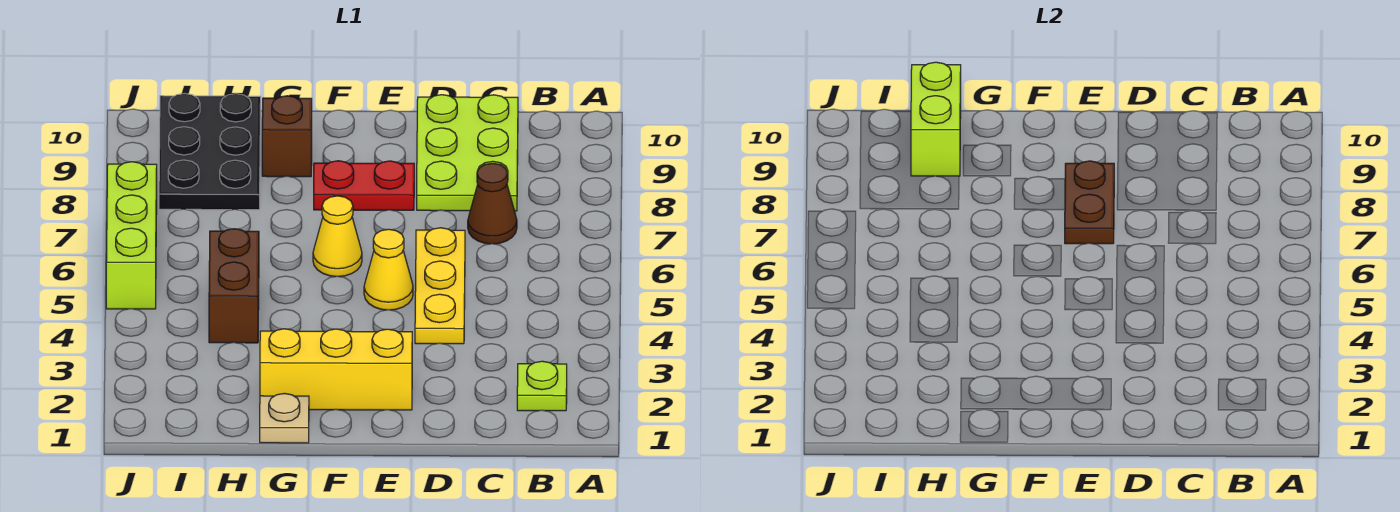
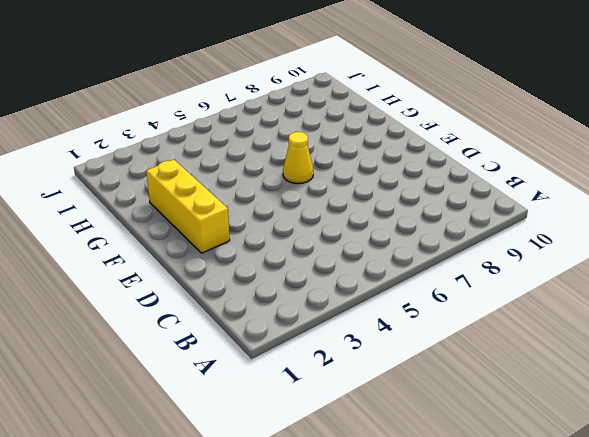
none -> lime 1x1 plate [517,361,567,411]
none -> brown 1x1 cone [468,163,517,244]
none -> lime 2x3 plate [417,95,518,211]

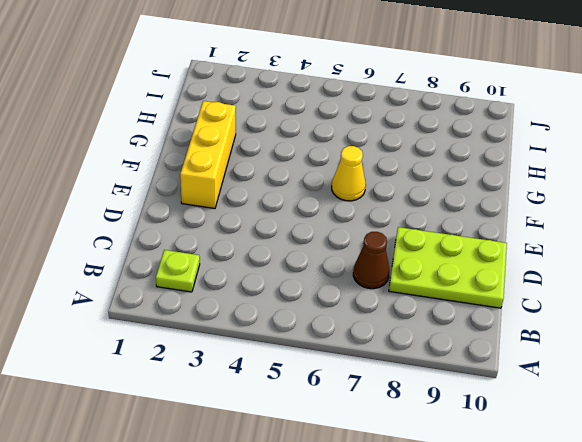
none -> yellow 1x3 plate [415,228,465,344]
none -> yellow 1x1 cone [364,229,413,310]
none -> red 1x2 plate [314,161,414,210]

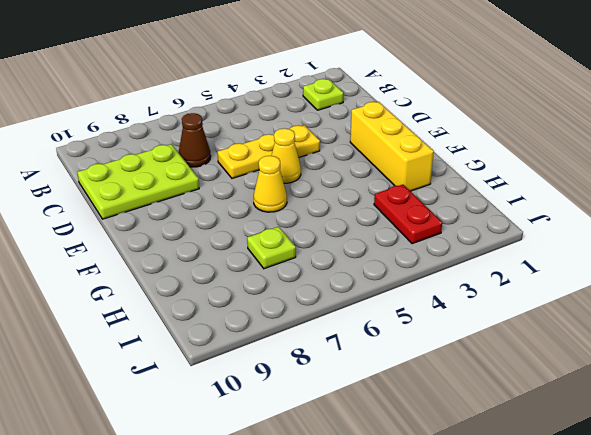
red 1x2 plate [374,185,442,244] -> red 1x2 plate moved to [314,161,414,210]
lime 1x1 plate [247,227,296,269] -> none
none -> tan 1x1 plate [260,393,309,443]
none -> brown 1x1 brick [262,96,312,177]
none -> brown 1x2 brick [209,229,259,343]

